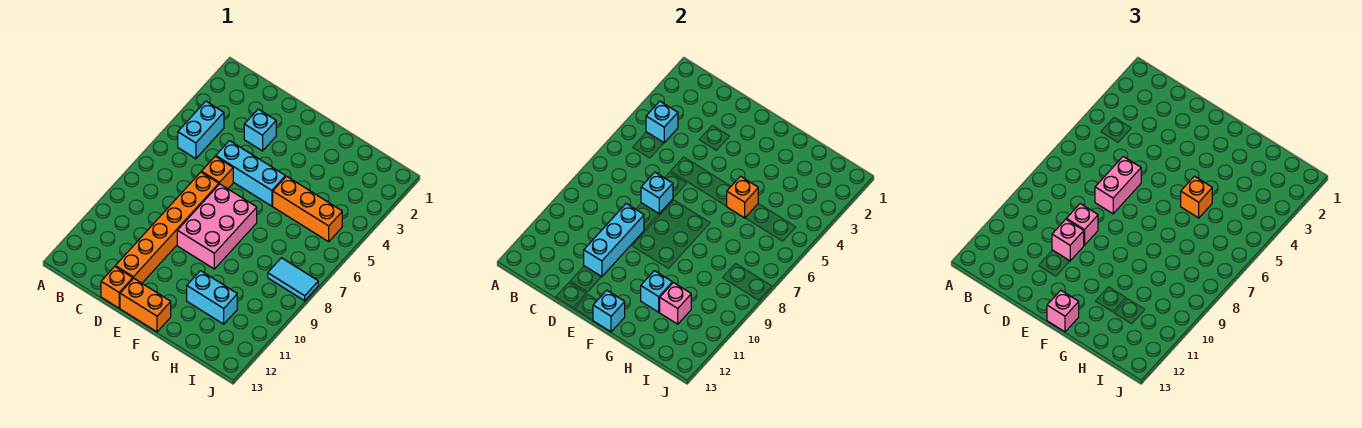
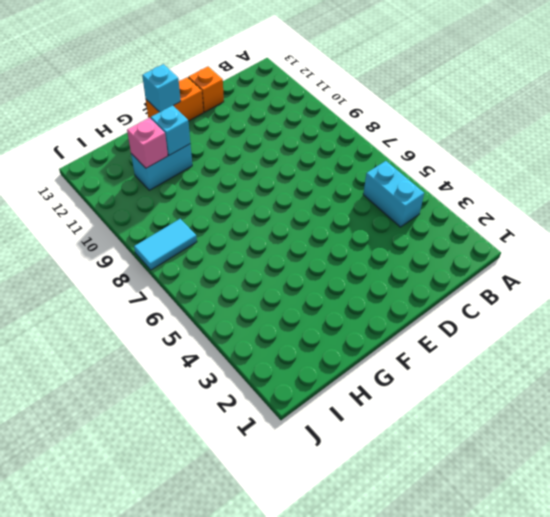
none -> cyan 1x1 brick [244,109,276,151]
none -> cyan 1x3 brick [216,141,285,206]
none -> orange 1x1 brick [201,156,233,189]

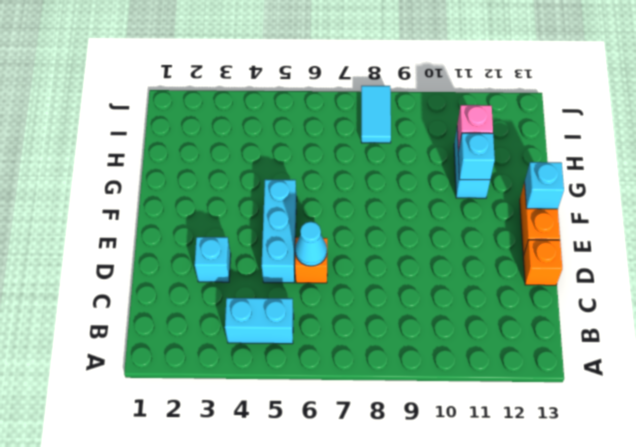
cyan 1x1 cone [295,222,327,266] -> none
none -> orange 1x6 brick [115,172,219,283]
none -> pink 2x3 brick [177,184,257,269]
none -> orange 1x3 brick [273,176,342,242]

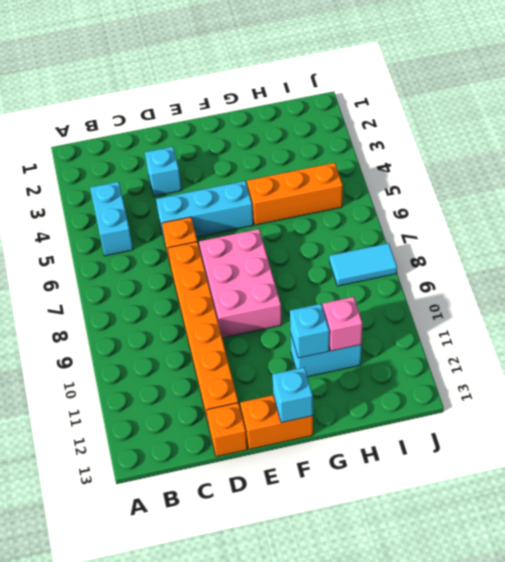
none -> cyan 1x1 brick [646,101,678,143]
none -> cyan 1x1 brick [641,172,673,214]
none -> cyan 1x3 brick [584,204,644,277]

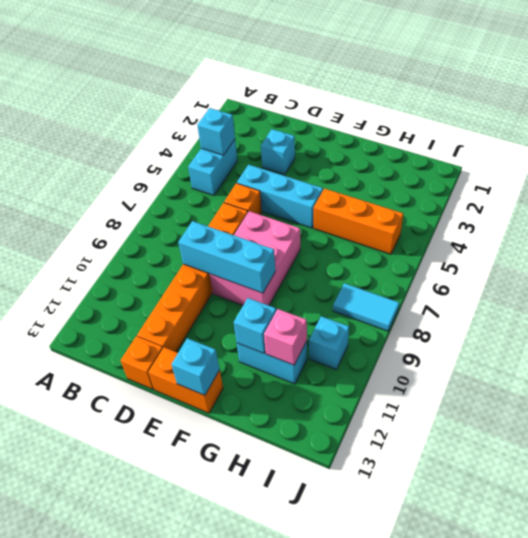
cyan 1x3 brick [178,221,275,293] -> cyan 1x3 brick turned to [584,204,644,277]
cyan 1x1 brick [309,316,349,370] -> cyan 1x1 brick moved to [641,172,673,214]
none -> orange 1x1 brick [727,176,758,218]
none -> pink 1x2 brick [1095,156,1141,214]
none -> pink 1x1 brick [1066,204,1098,245]

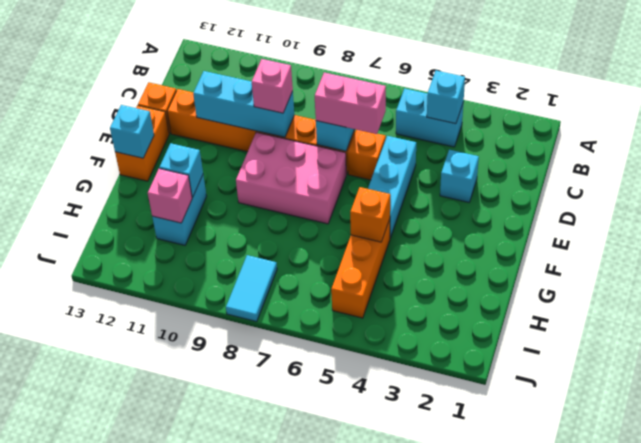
none -> pink 1x1 brick [1052,219,1084,261]
none -> pink 1x1 brick [1047,290,1079,332]
none -> orange 1x1 brick [1181,176,1212,218]

